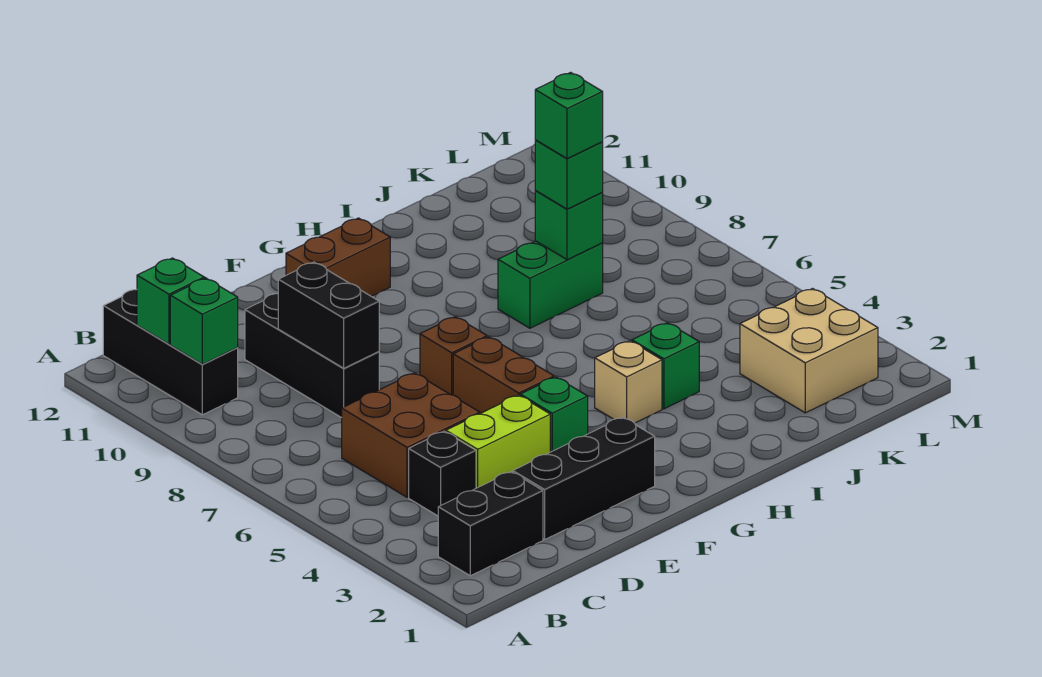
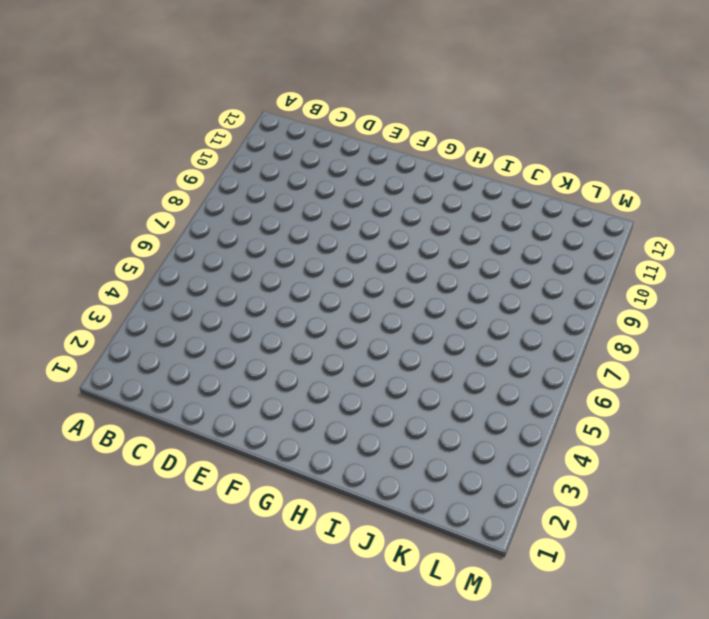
none -> black 1x2 brick [438,472,543,576]
none -> black 1x3 brick [103,290,238,415]
none -> black 1x1 brick [409,431,476,516]

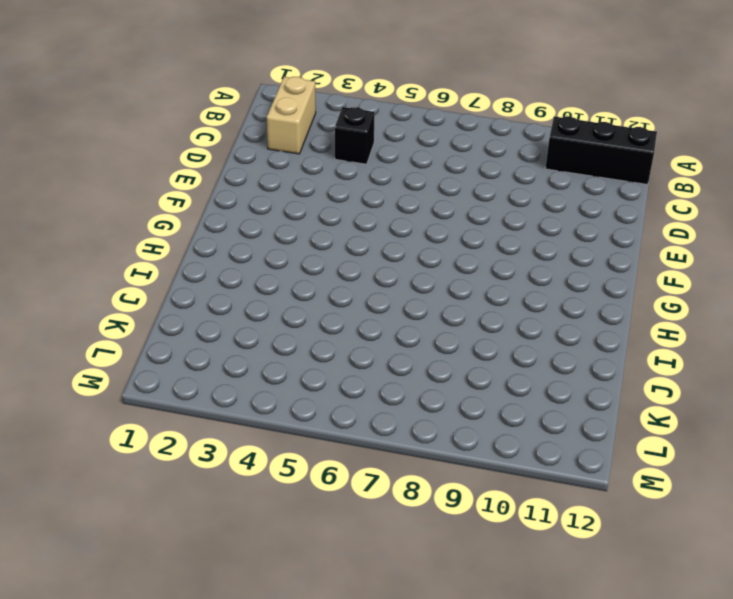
tan 1x2 brick [267,77,316,154] -> black 1x2 brick [438,472,543,576]
none -> brown 2x2 brick [342,373,480,497]
none -> black 1x3 brick [513,417,655,539]
none -> lime 1x2 brick [446,395,550,488]

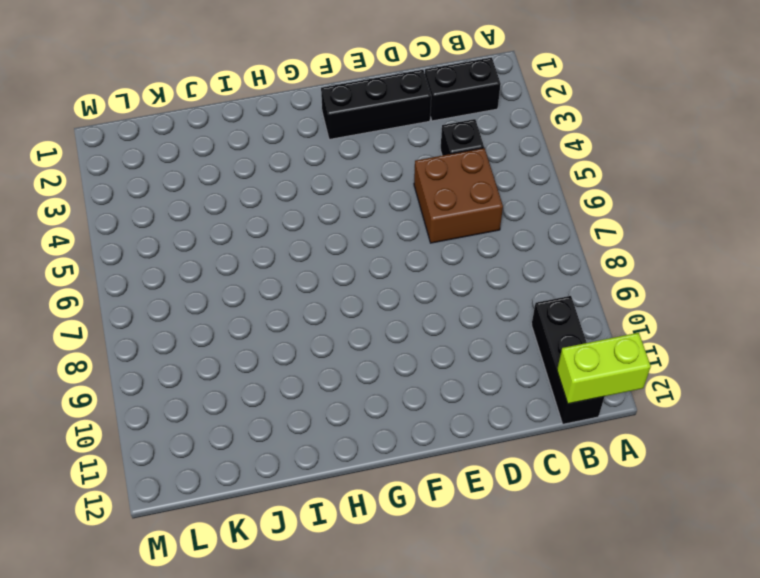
lime 1x2 brick [557,333,651,404] -> lime 1x2 brick moved to [446,395,550,488]
none -> black 1x3 brick [245,294,379,418]
none -> green 1x1 brick [520,377,588,452]
none -> brown 1x2 brick [453,337,554,413]

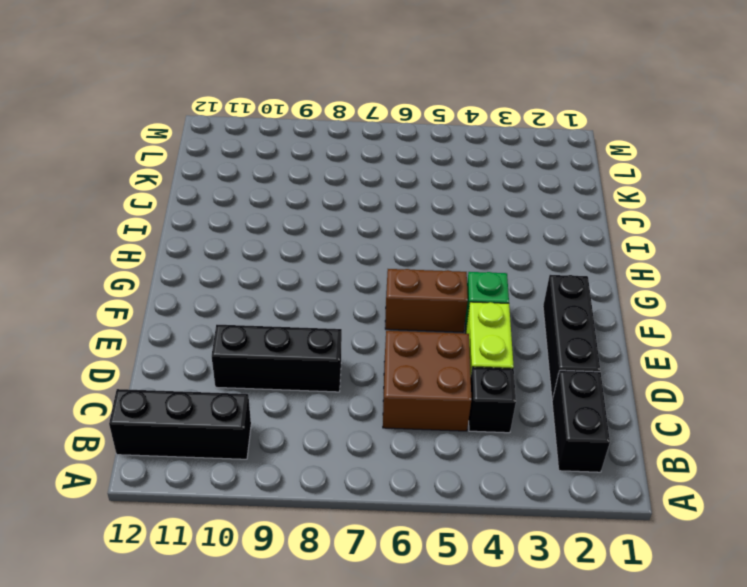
none -> brown 1x1 brick [420,317,487,395]
none -> brown 1x2 brick [286,218,390,296]
none -> tan 1x1 brick [595,341,662,423]

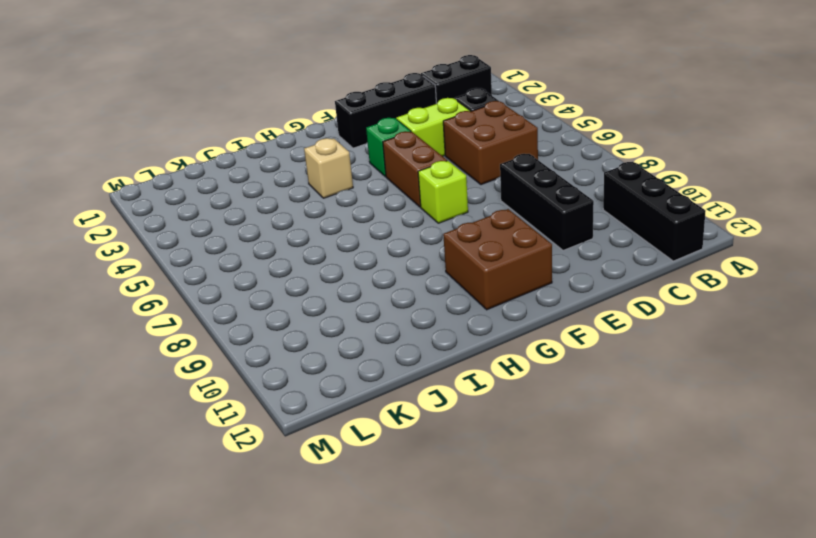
lime 1x1 brick [418,161,468,223] -> brown 1x1 brick [420,317,487,395]
brown 2x2 brick [443,209,552,310] -> brown 1x2 brick [286,218,390,296]
none -> green 1x1 brick [632,323,699,409]
none -> green 1x2 brick [498,241,603,328]
none -> tan 2x2 brick [740,289,878,413]

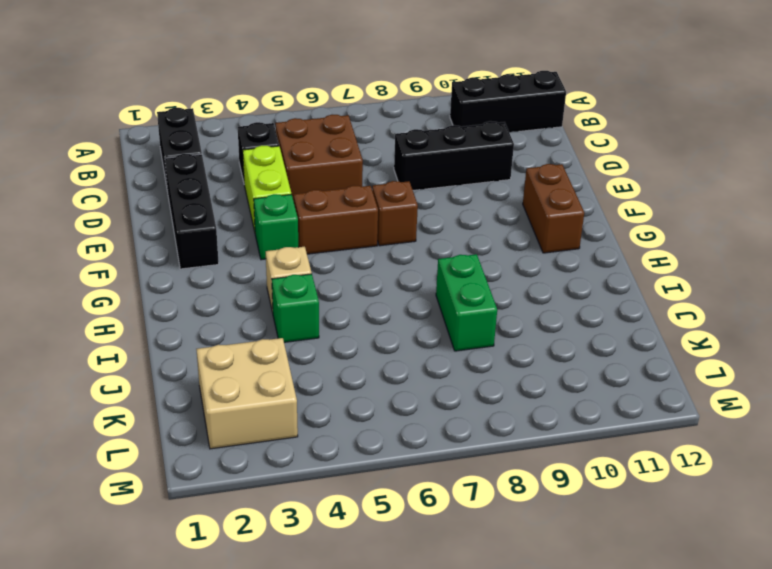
none -> green 1x1 brick [170,278,238,364]
none -> green 1x1 brick [137,258,204,344]
none -> black 1x2 brick [278,262,379,368]

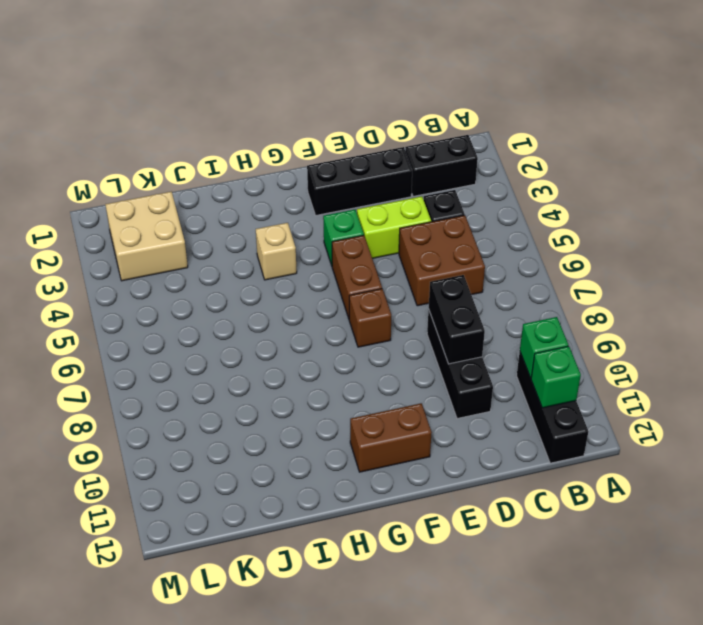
none -> green 1x1 brick [632,323,699,409]
none -> green 1x2 brick [498,241,603,328]
none -> green 1x1 brick [535,191,603,260]

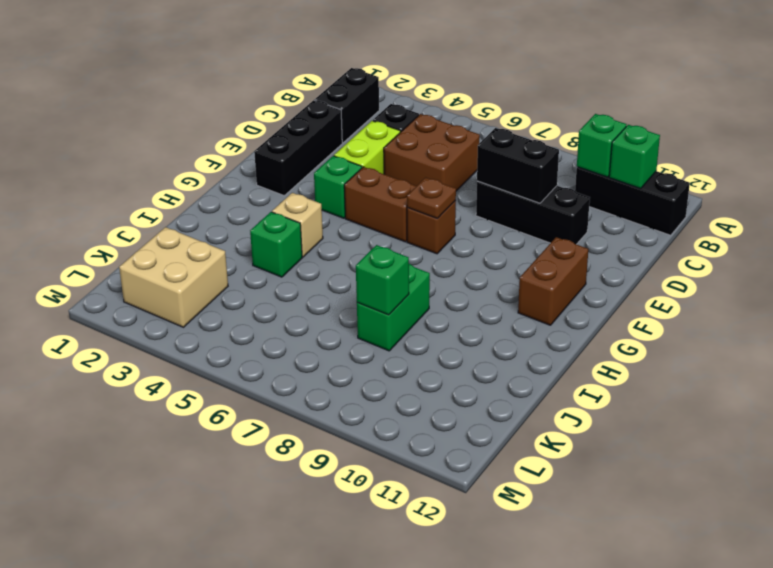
brown 1x1 plate [407,178,456,218] -> none
none -> green 1x1 brick [535,140,603,209]
none -> green 1x1 brick [535,72,603,159]

